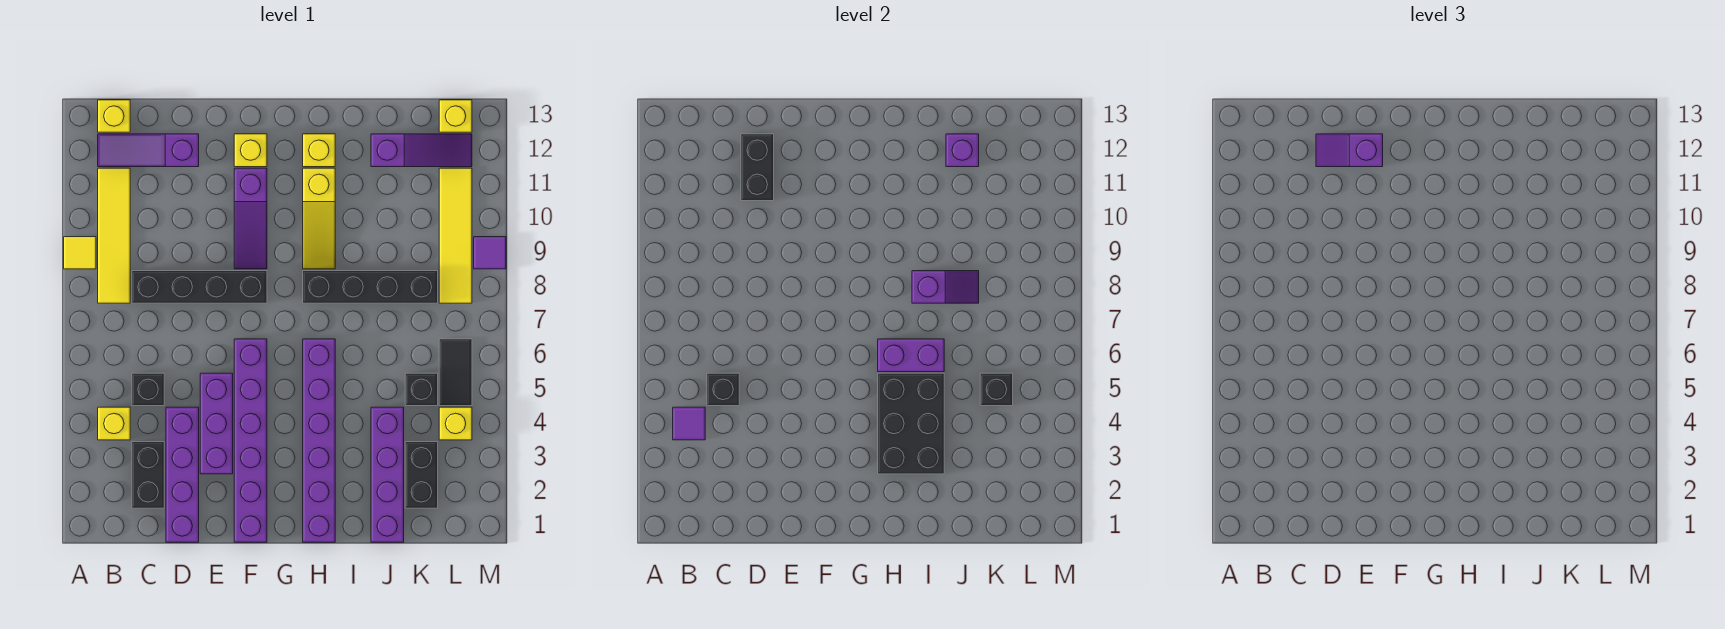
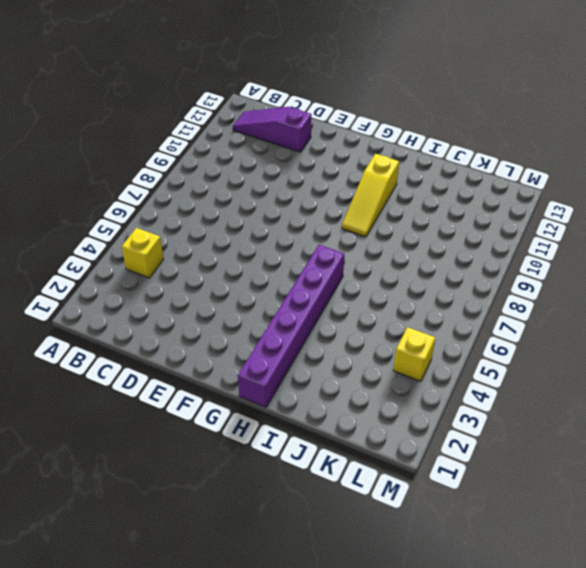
none -> yellow 1x1 tile [64,237,96,269]
none -> yellow 1x4 tile [98,168,130,303]
none -> yellow 1x1 brick [98,100,130,132]
none -> black 1x2 brick [132,442,164,508]

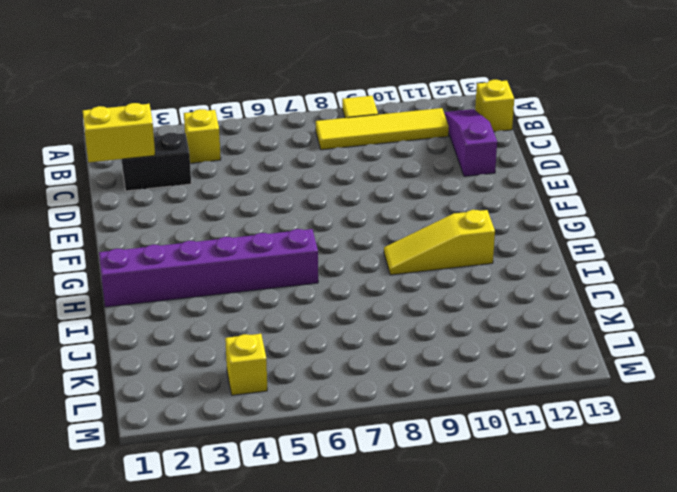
yellow 1x2 brick [83,103,155,162] -> none
none -> black 1x1 brick [132,373,164,406]
none -> black 1x4 brick [132,271,267,303]
none -> purple 1x4 brick [166,407,199,542]
none -> purple 1x3 brick [200,373,233,474]

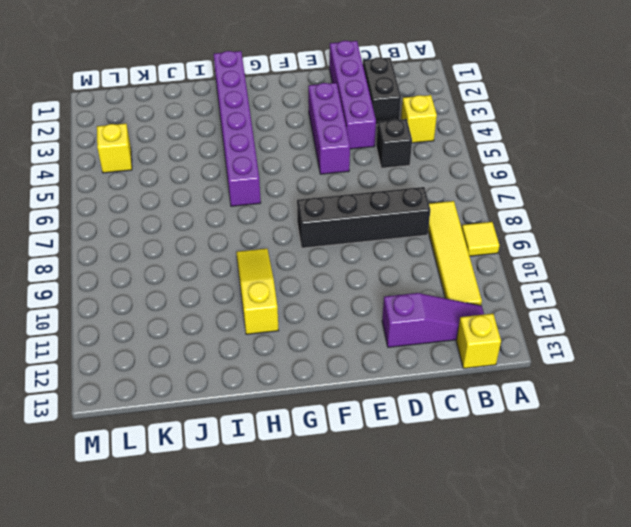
none -> purple 1x6 brick [234,339,267,542]
none -> purple 1x3 slope [234,168,267,269]
none -> yellow 1x1 brick [234,134,267,167]
none -> black 1x4 brick [303,271,438,303]

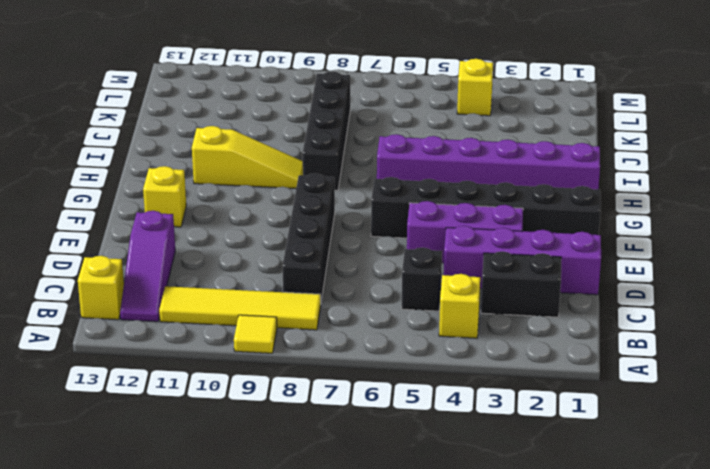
black 1x6 brick [371,177,601,238] -> purple 1x6 brick [234,339,267,542]
none -> purple 1x3 slope [234,168,267,269]
none -> yellow 1x1 brick [303,134,335,167]
none -> purple 1x4 brick [371,407,404,542]
none -> purple 1x3 slope [371,134,472,167]

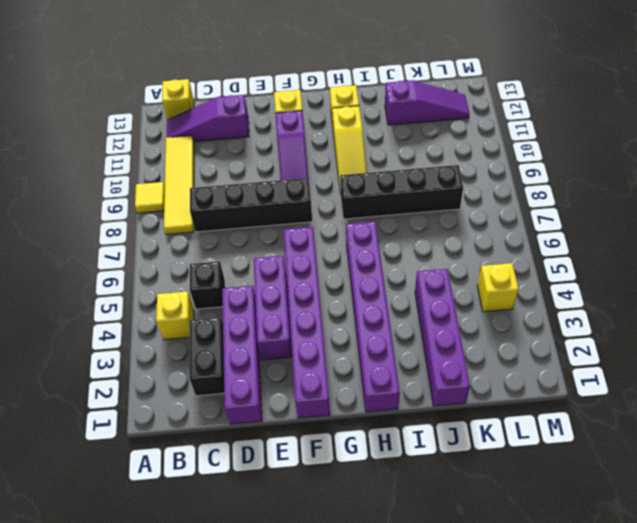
none -> black 1x2 brick [405,442,438,508]
none -> black 1x1 brick [405,373,438,406]
none -> black 1x2 tile [439,339,472,406]
none -> yellow 1x4 tile [439,168,472,303]

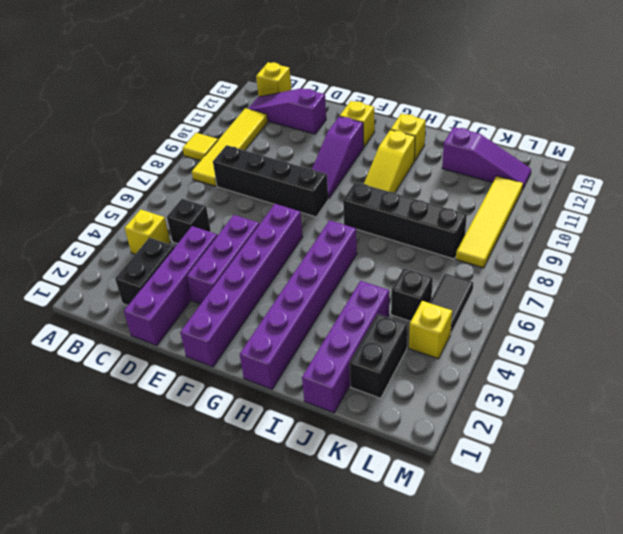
none -> yellow 1x1 brick [439,100,472,132]
none -> purple 1x1 tile [474,237,506,269]
none -> purple 1x1 tile [673,407,705,440]
none -> black 1x1 brick [707,373,739,406]

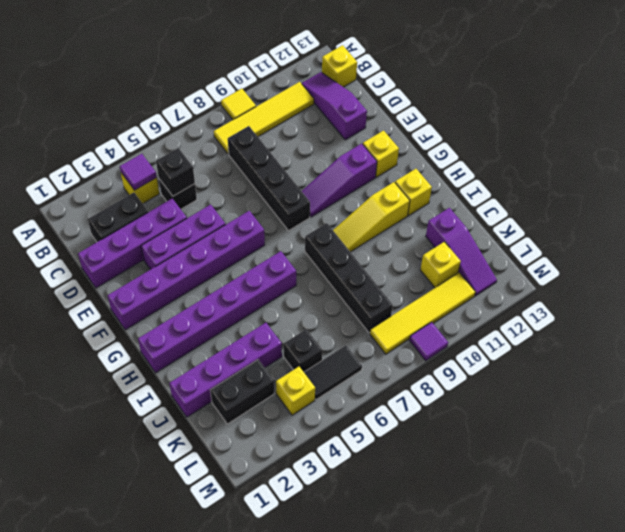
yellow 1x1 brick [421,242,461,288] -> yellow 1x1 brick moved to [439,100,472,132]
none -> black 1x2 brick [741,134,774,201]
none -> black 2x3 brick [878,373,944,474]
none -> purple 1x2 brick [878,339,944,372]
none -> purple 1x2 slope [912,271,979,303]

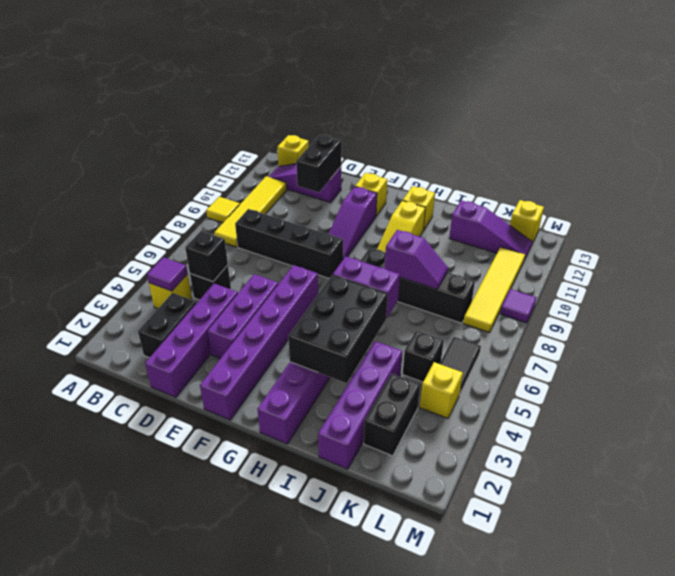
none -> purple 1x1 brick [946,134,979,167]
none -> black 1x1 brick [980,373,1013,406]
none -> purple 1x2 slope [1316,134,1383,167]

